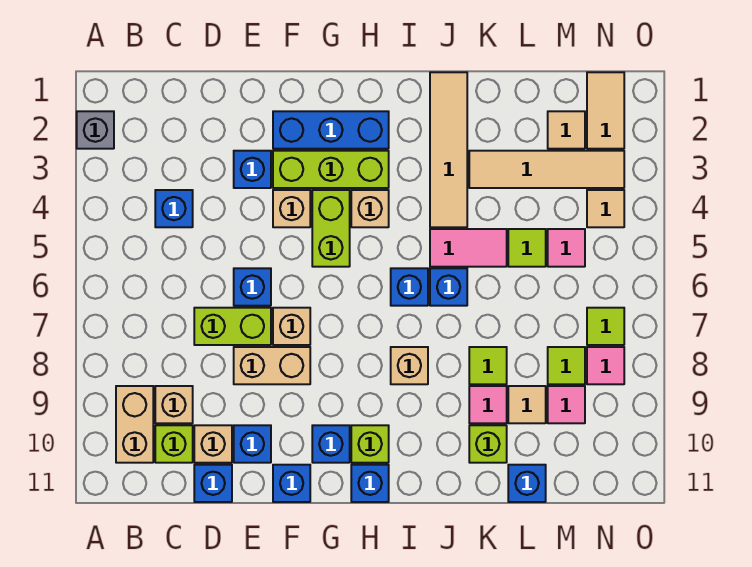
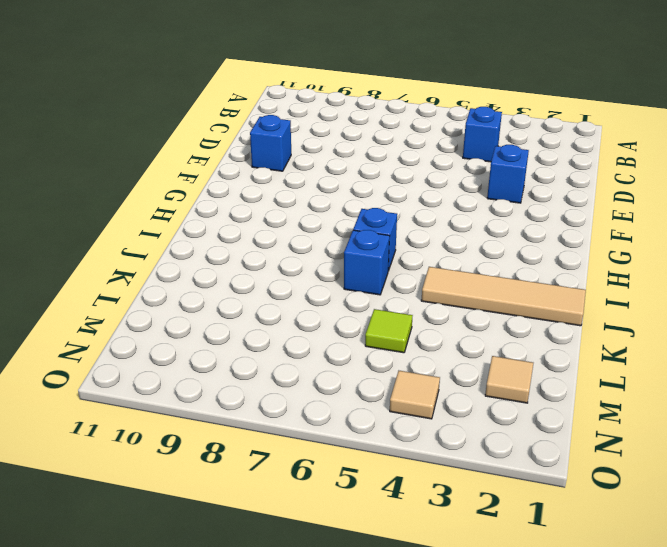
none -> grey 1x1 brick [77,111,114,149]
none -> tan 1x2 brick [116,386,153,463]
none -> tan 1x1 brick [155,386,193,423]
none -> lime 1x1 brick [155,425,193,463]

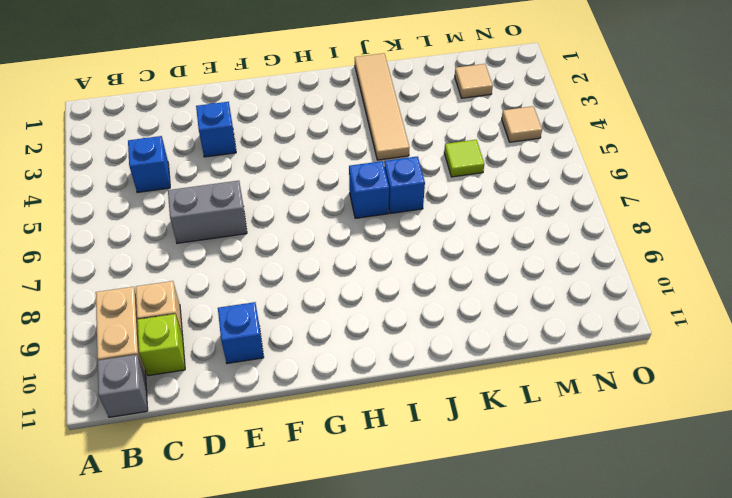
grey 1x1 brick [98,355,148,417] -> grey 1x1 brick moved to [77,111,114,149]
grey 1x2 brick [168,181,247,243] -> blue 1x1 brick [234,268,271,306]
none -> lime 1x2 brick [194,308,271,345]
none -> tan 1x1 brick [194,425,232,463]
none -> blue 1x1 brick [194,465,232,502]
none -> tan 1x2 brick [234,347,310,384]

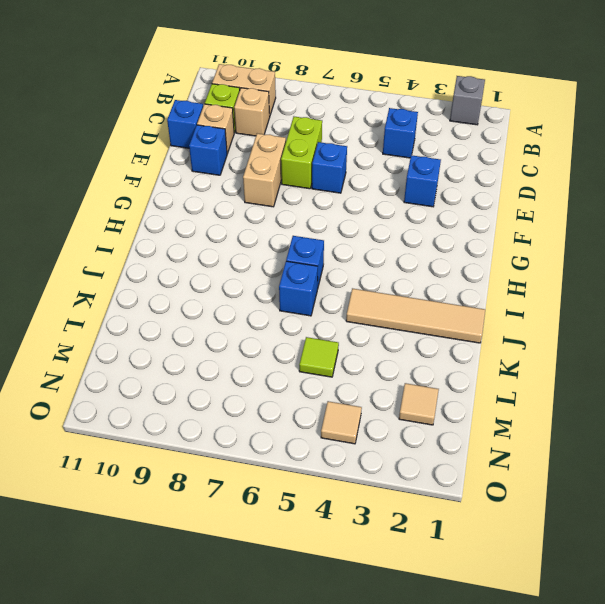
none -> blue 1x3 brick [273,111,389,149]
none -> lime 1x3 brick [273,151,389,188]
none -> tan 1x1 brick [273,190,310,227]
none -> tan 1x1 brick [273,308,310,345]

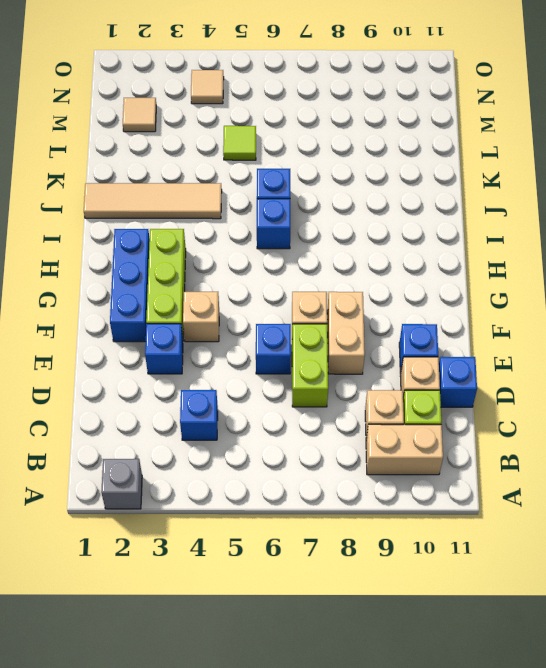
none -> blue 1x1 brick [273,465,310,502]
none -> lime 1x2 brick [312,190,350,267]
none -> blue 1x1 brick [312,425,350,463]
none -> tan 1x1 brick [351,190,389,227]

